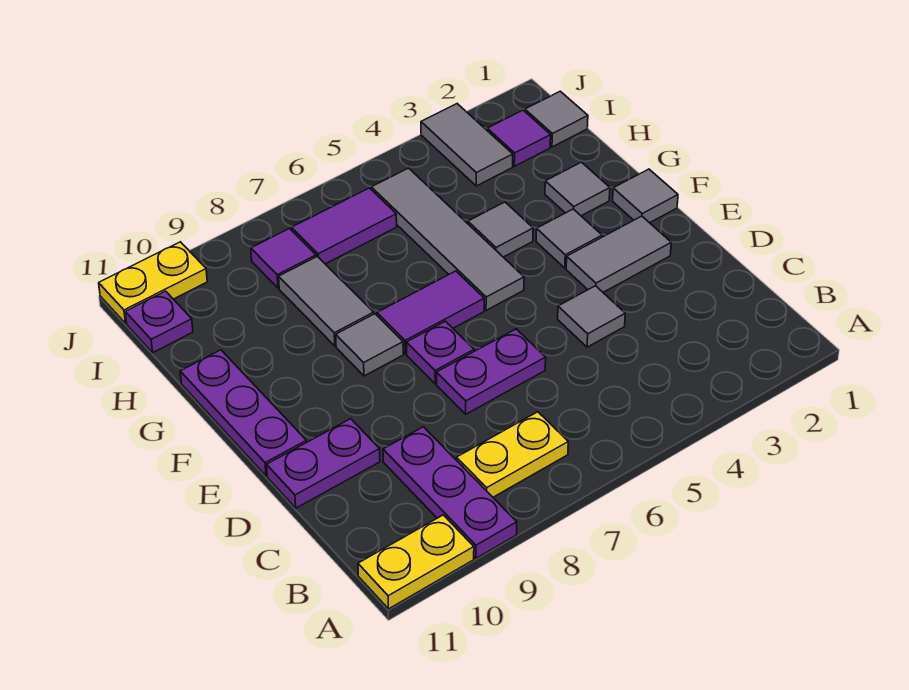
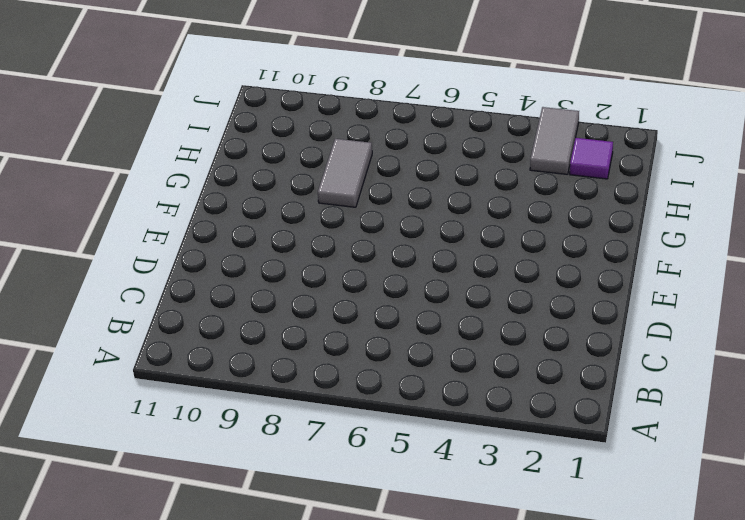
none -> purple 1x3 plate [383,427,517,558]
none -> yellow 1x2 plate [358,515,474,609]
none -> yellow 1x2 plate [457,412,568,497]

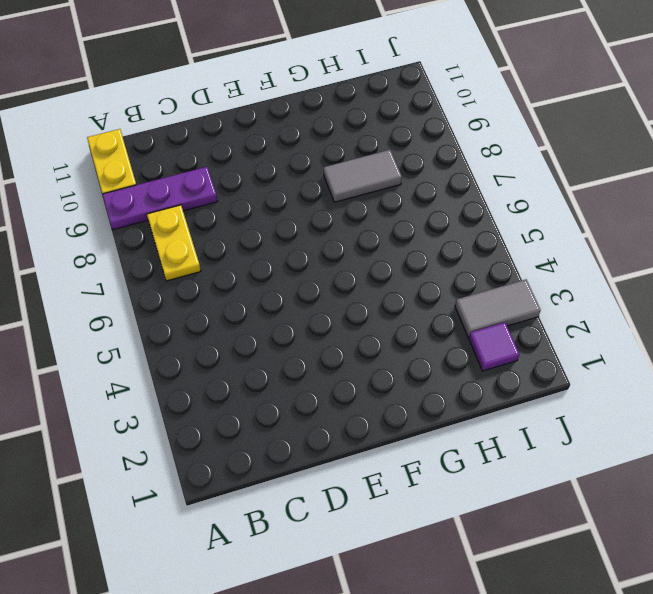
none -> grey 1x1 tile [558,286,625,347]
none -> purple 1x2 plate [437,329,546,414]
none -> purple 1x2 plate [267,419,380,508]

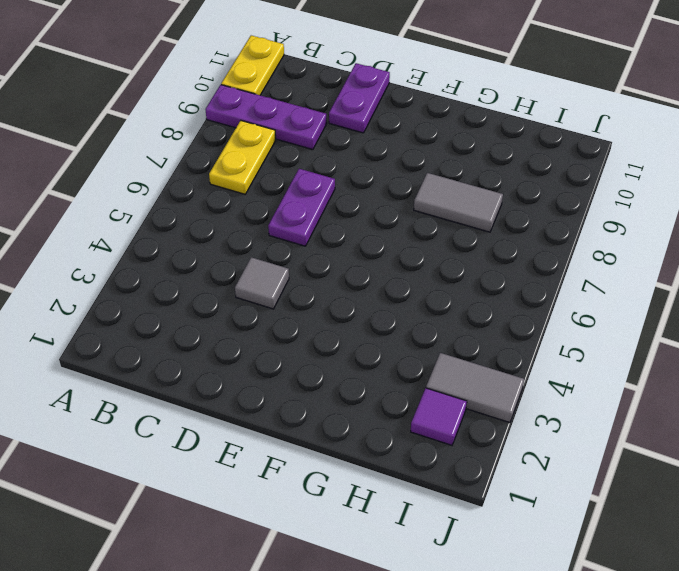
none -> grey 1x2 tile [566,216,671,292]
none -> purple 1x1 plate [407,321,474,384]
none -> purple 1x3 plate [180,350,307,476]

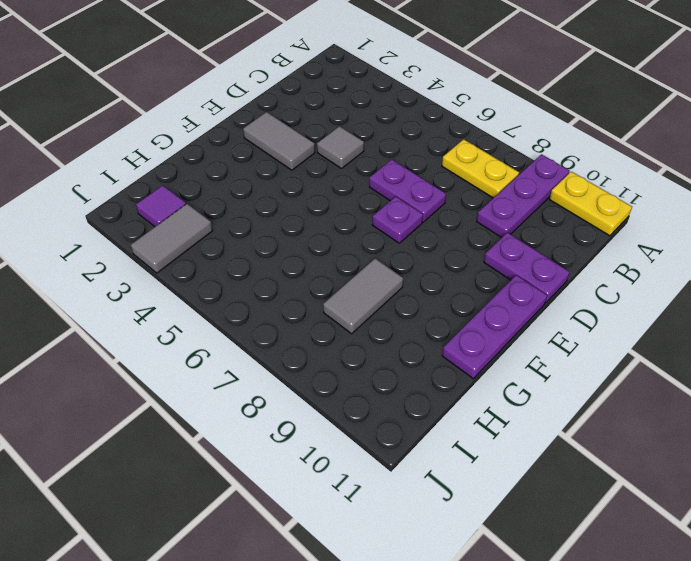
none -> grey 1x1 tile [613,169,678,223]
none -> grey 1x1 tile [536,209,602,268]
none -> grey 1x4 tile [371,168,524,310]

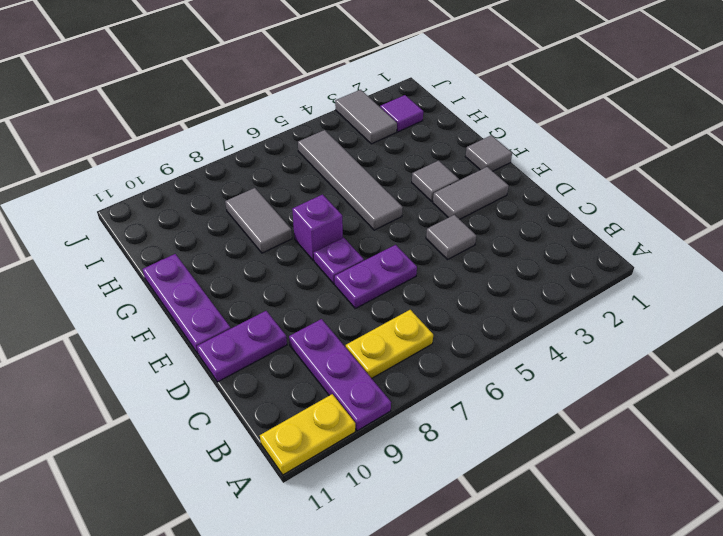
purple 1x1 brick [292,195,343,260] -> purple 1x2 tile [377,271,484,354]
none -> grey 1x1 tile [336,314,403,376]
none -> grey 1x1 tile [545,162,610,216]
none -> grey 1x1 tile [468,202,533,257]

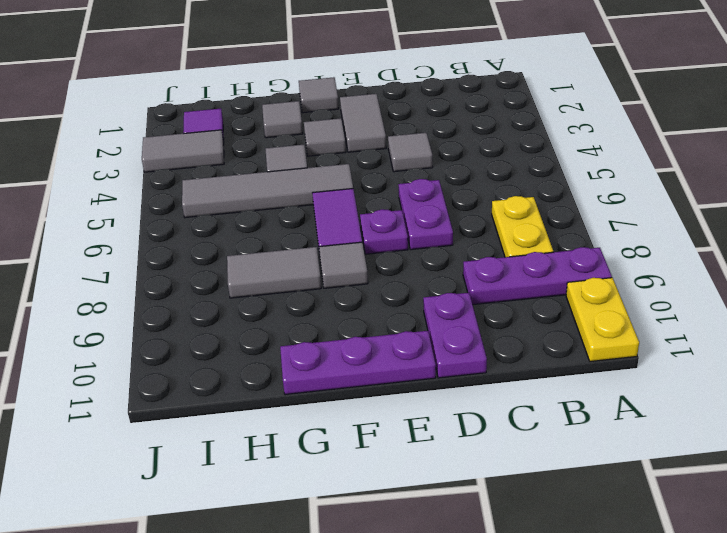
none -> grey 1x1 tile [525,91,588,147]
none -> purple 1x2 tile [292,188,397,264]
none -> purple 1x1 tile [251,229,316,288]

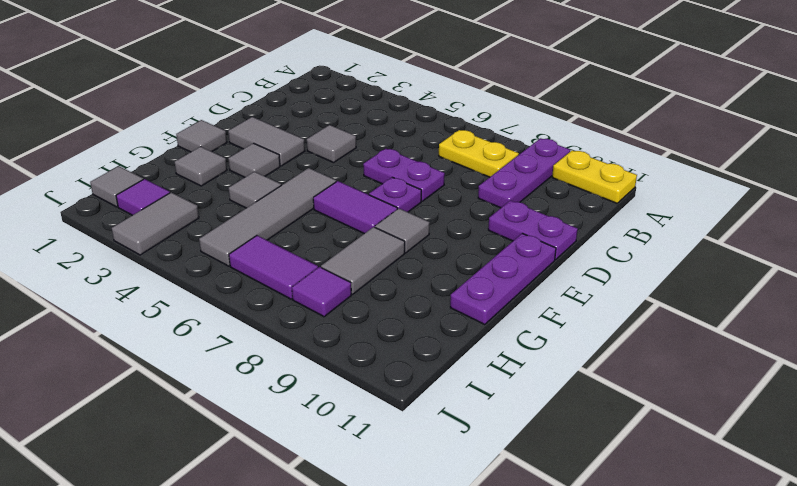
none -> purple 1x1 plate [125,291,193,353]
none -> yellow 1x2 plate [99,242,207,323]

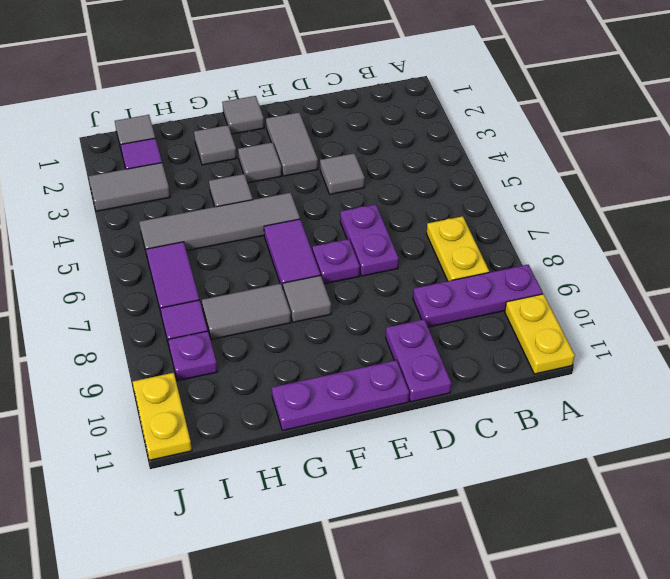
purple 1x1 plate [168,331,218,381] -> purple 1x1 plate moved to [125,291,193,353]

